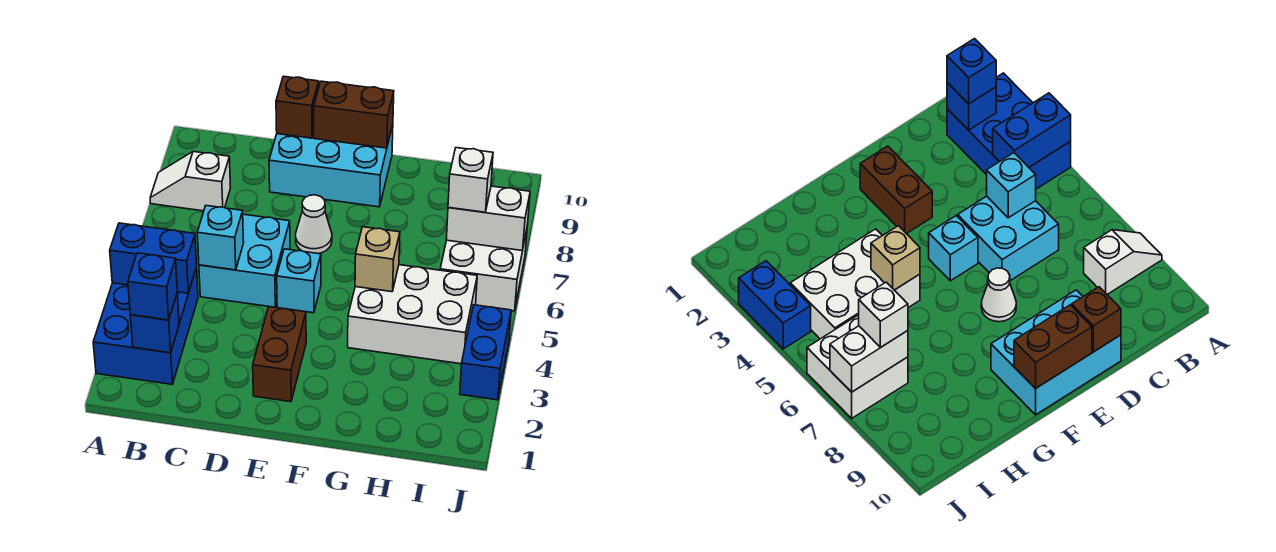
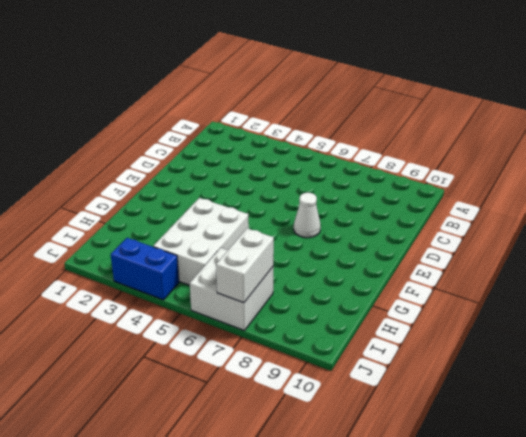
none -> blue 2x3 brick [93,267,198,384]
none -> white 1x2 slope [150,152,231,211]
none -> cyan 2x2 brick [199,214,290,307]

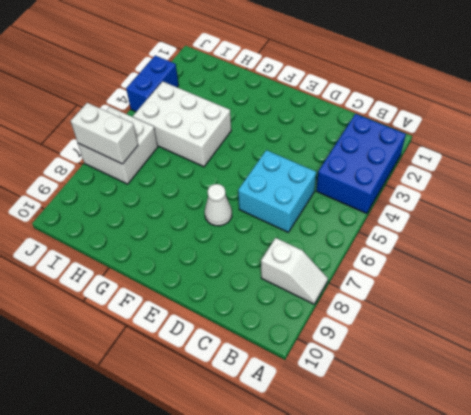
none -> cyan 2x3 brick [269,125,393,207]
none -> brown 1x2 brick [253,306,306,402]
none -> cyan 1x1 brick [277,249,321,313]

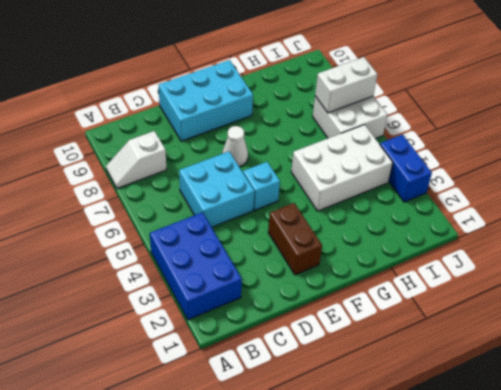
none -> blue 1x2 brick [110,223,197,293]
none -> blue 1x1 brick [130,293,179,353]
none -> cyan 1x1 brick [197,206,244,270]

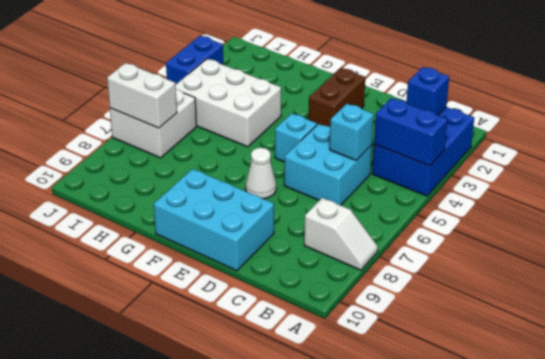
none -> brown 1x1 brick [276,76,319,138]
none -> brown 1x2 brick [314,81,394,148]
none -> tan 1x1 brick [355,227,400,292]

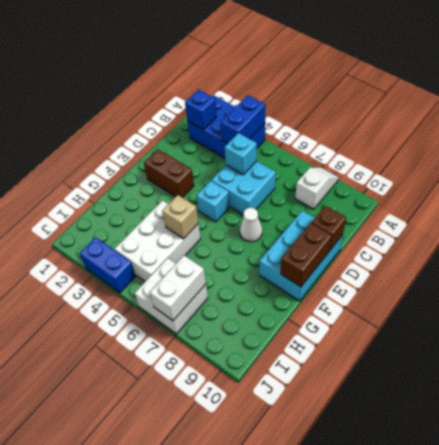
none -> blue 1x1 brick [128,253,177,320]
none -> white 1x1 brick [448,148,493,212]

